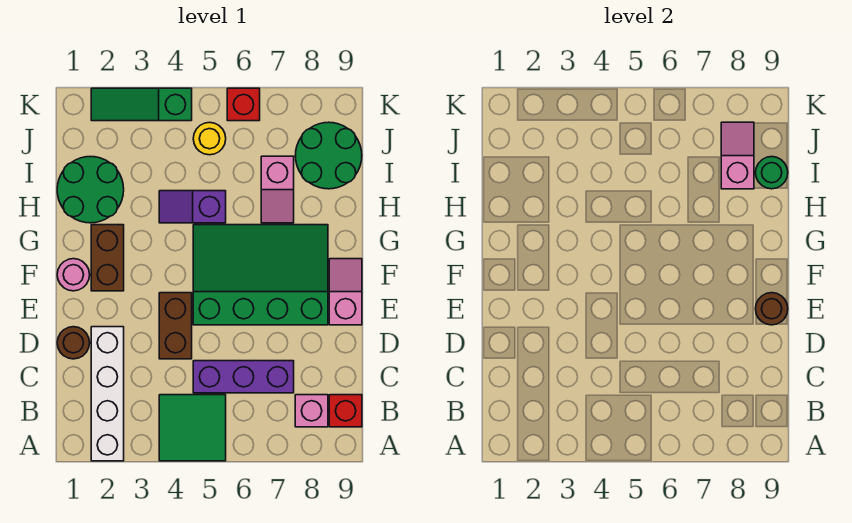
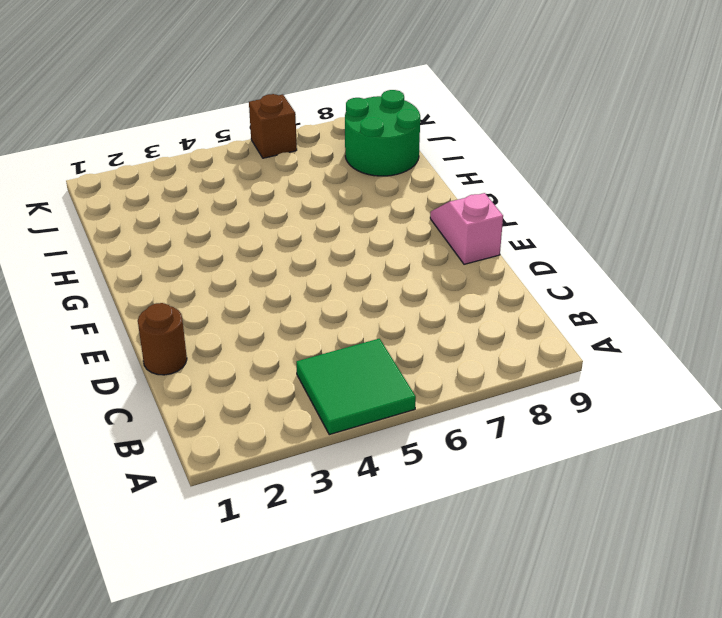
brown 1x1 brick [249,94,297,158] -> red 1x1 brick [227,88,260,121]
none -> white 1x4 brick [91,327,124,461]
none -> pink 1x1 brick [295,395,328,427]
none -> red 1x1 brick [329,395,362,427]

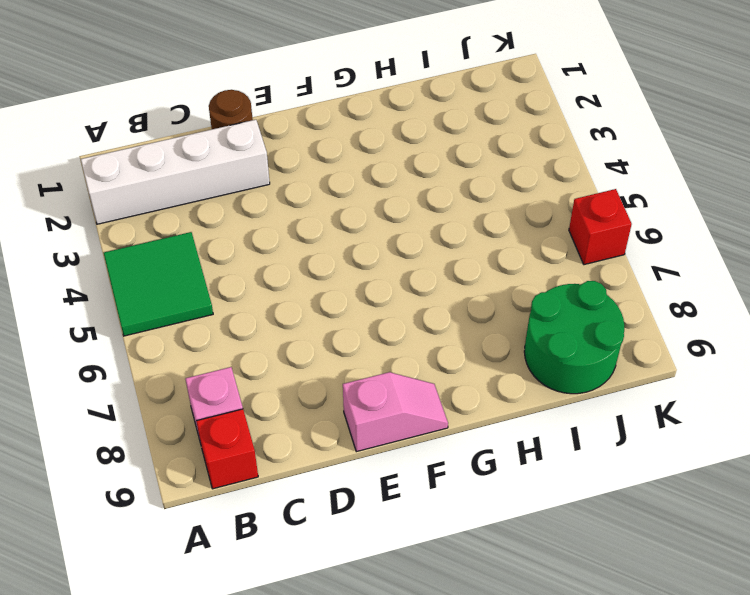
none -> purple 1x3 brick [193,361,294,393]
none -> brown 1x2 brick [159,293,192,359]
none -> green 3x4 slope [193,225,328,325]

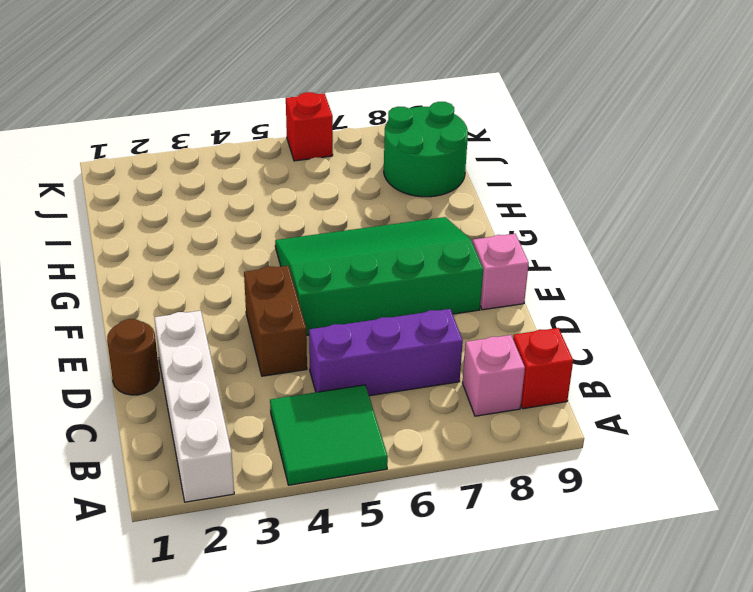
none -> pink 1x1 round brick [57,259,90,291]
none -> brown 1x2 brick [91,225,124,291]
none -> green 2x2 round brick [57,157,124,223]

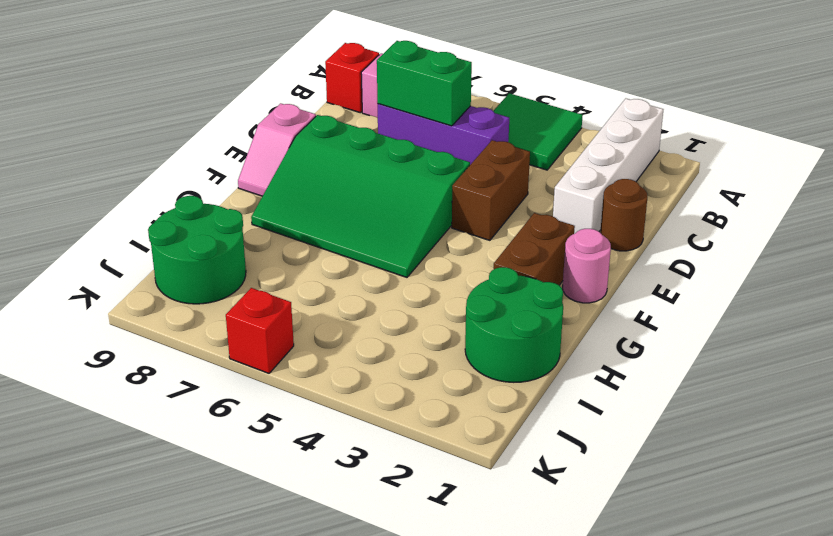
green 1x2 brick [377,41,472,126] -> none
none -> purple 1x2 slope [159,191,226,223]
none -> pink 1x2 slope [261,156,294,223]
none -> yellow 1x1 round brick [193,122,226,155]

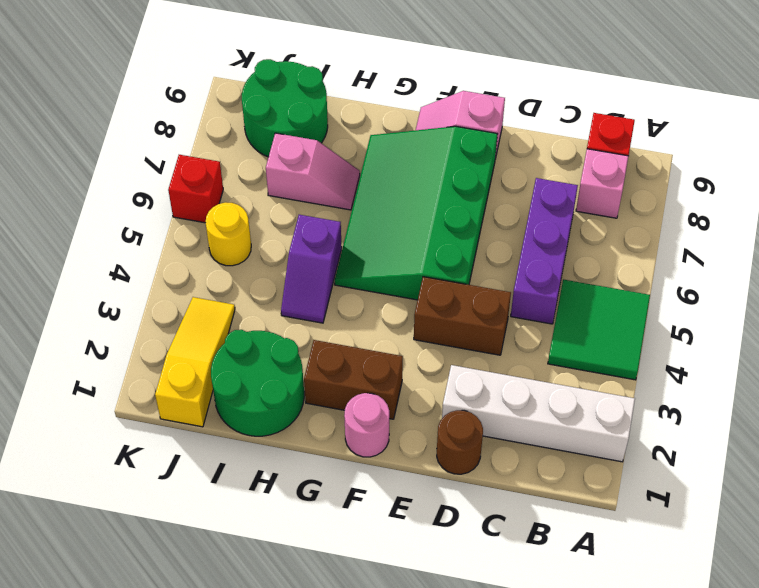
yellow 1x3 slope [155,297,235,427] -> none
none -> green 1x3 slope [91,88,192,121]
none -> brown 1x1 round brick [756,293,788,325]
none -> pink 1x2 slope [721,122,754,189]

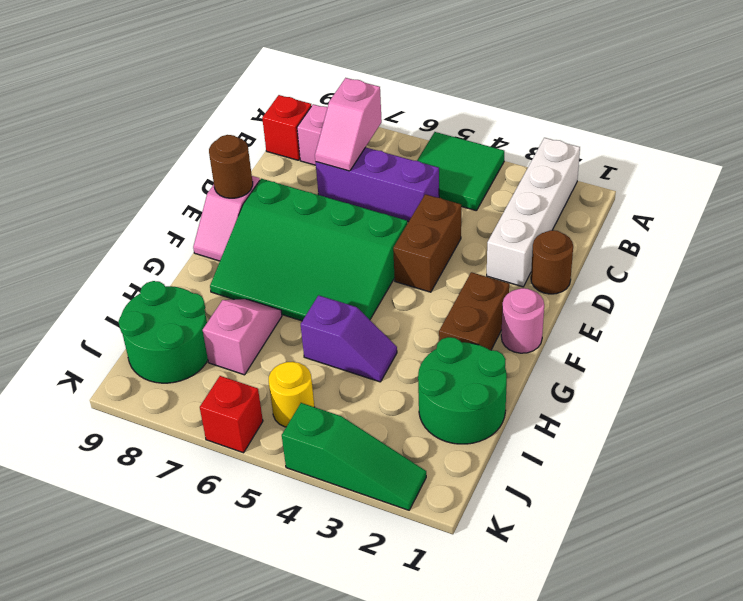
pink 1x2 slope [315,78,382,171] -> pink 1x2 slope moved to [721,122,754,189]
none -> green 1x1 round brick [756,157,788,189]

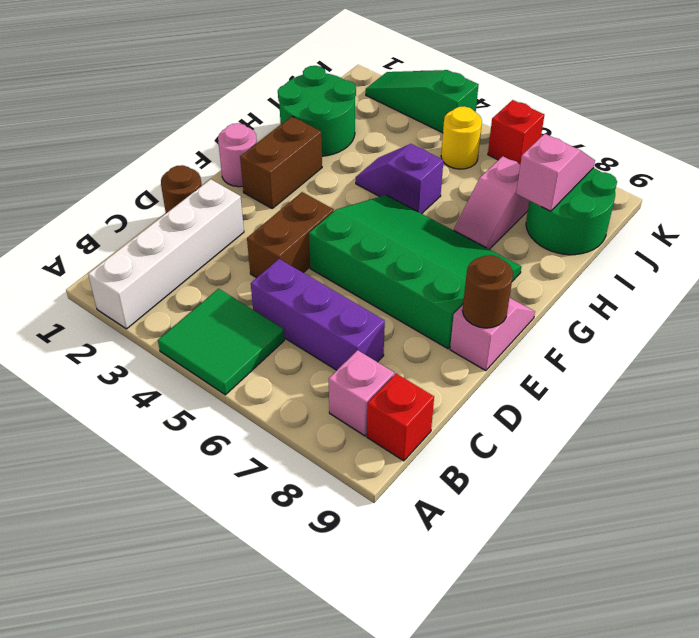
none -> green 1x1 round brick [756,157,788,189]

